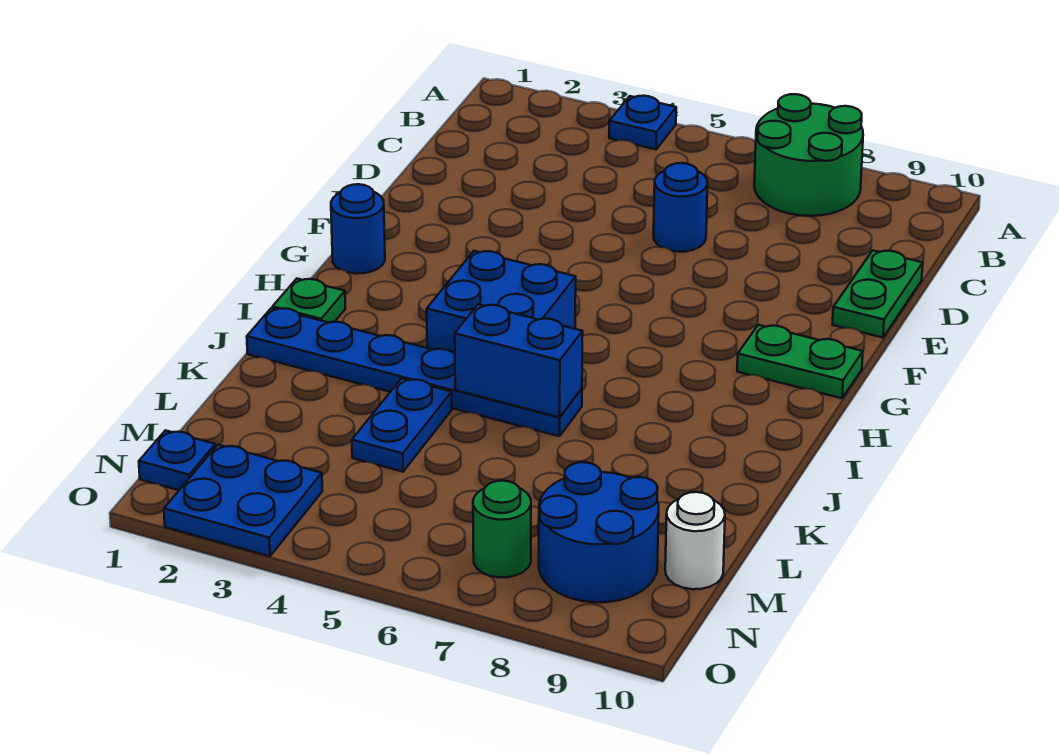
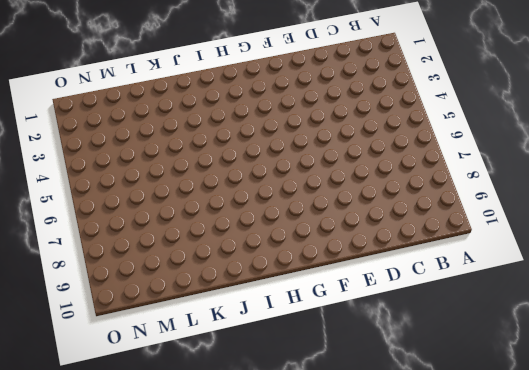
none -> blue 1x1 plate [609,96,676,149]
none -> green 2x2 round brick [754,94,863,216]
none -> blue 1x1 round brick [654,163,708,252]

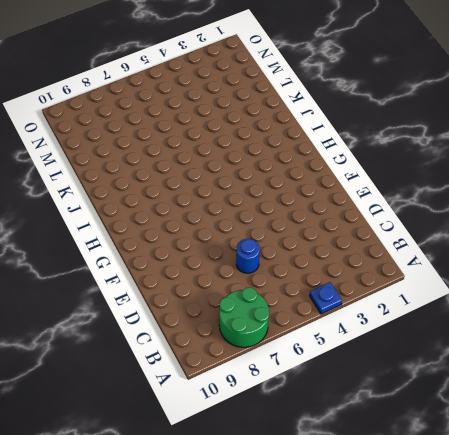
none -> green 1x2 plate [832,251,923,338]
none -> blue 1x1 round brick [331,184,385,274]
none -> green 1x2 plate [737,325,863,398]

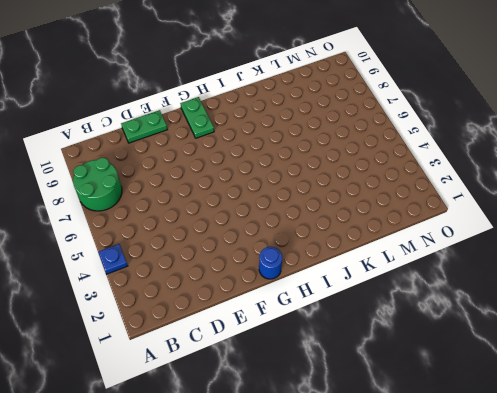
none -> blue 1x1 round brick [654,163,708,252]
none -> blue 2x2 brick [427,251,576,354]
none -> green 1x1 plate [273,279,346,323]

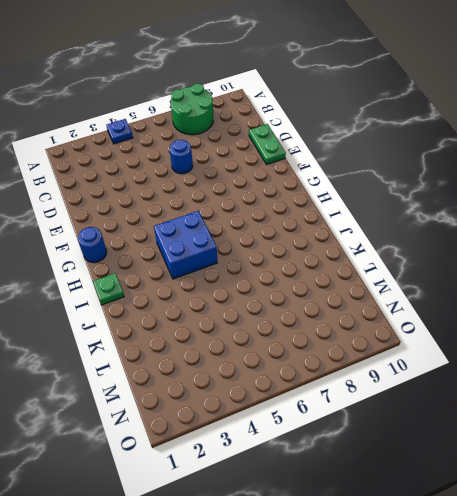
none -> green 1x2 plate [737,325,863,398]
none -> blue 1x6 plate [247,308,582,436]
none -> blue 1x2 plate [352,378,452,472]

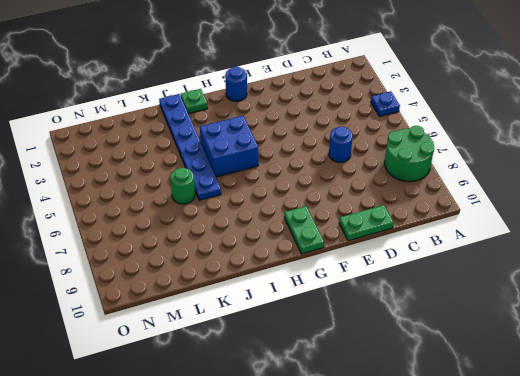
green 1x1 round brick [170,168,195,204] -> green 1x1 round brick moved to [473,481,531,577]
none -> blue 1x2 plate [352,378,452,472]
none -> blue 2x2 round brick [539,462,659,602]
none -> white 1x1 round brick [665,492,725,589]

